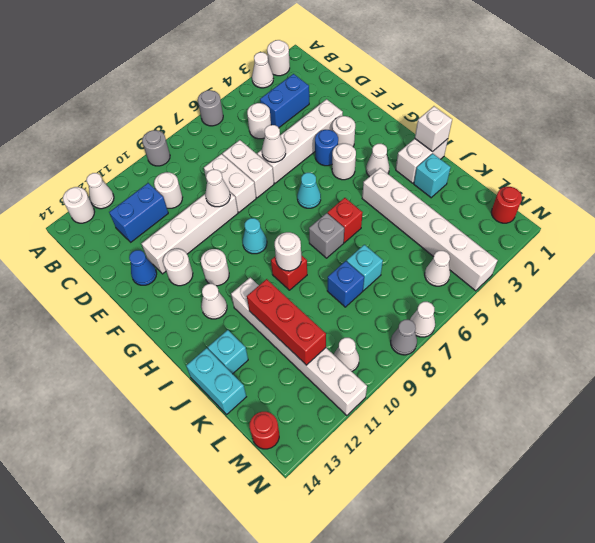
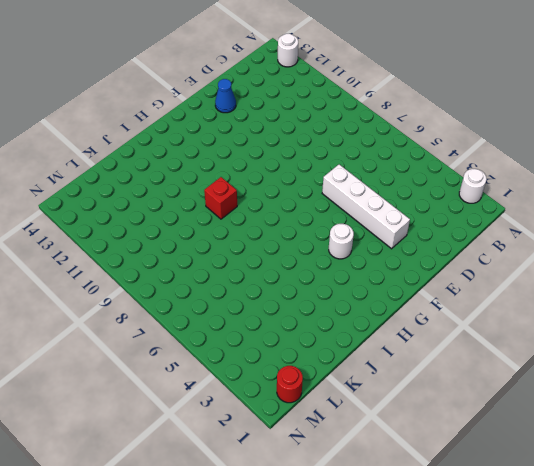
none -> white 1x1 cone [252,52,273,88]
none -> grey 1x1 round brick [198,90,223,126]
none -> grey 1x1 round brick [142,130,170,166]
none -> white 1x1 cone [86,173,114,209]

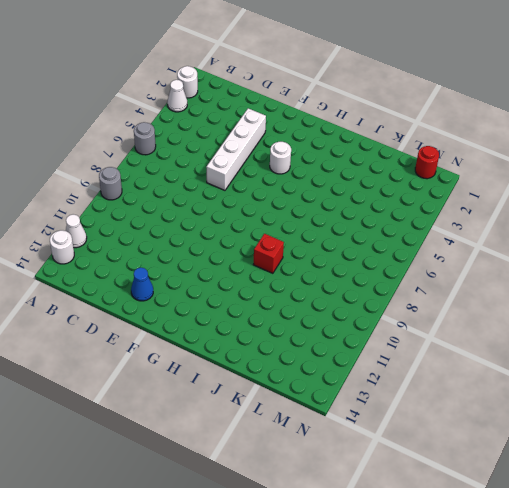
none -> blue 1x2 brick [260,74,309,128]
none -> white 1x1 round brick [247,103,271,139]
none -> white 1x1 round brick [154,172,183,208]
none -> blue 1x2 brick [109,183,168,242]

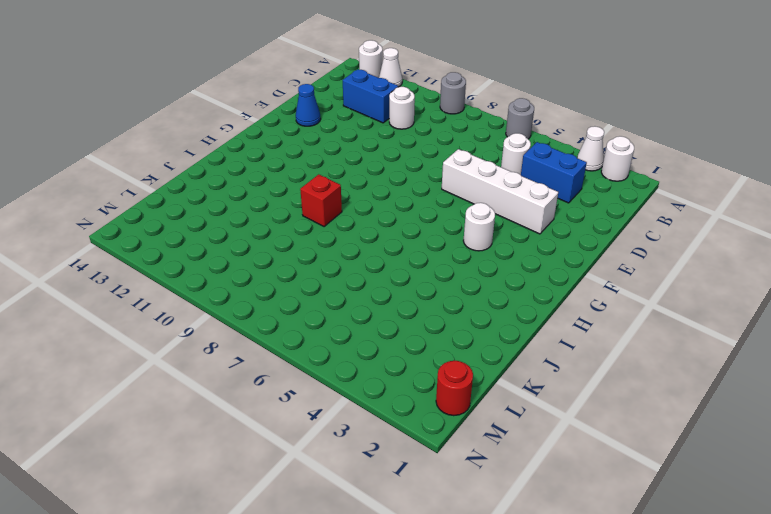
none -> white 1x2 brick [223,140,274,198]
none -> white 1x2 brick [204,154,256,212]
none -> white 1x4 brick [141,193,238,274]
none -> white 1x1 round brick [332,116,355,146]

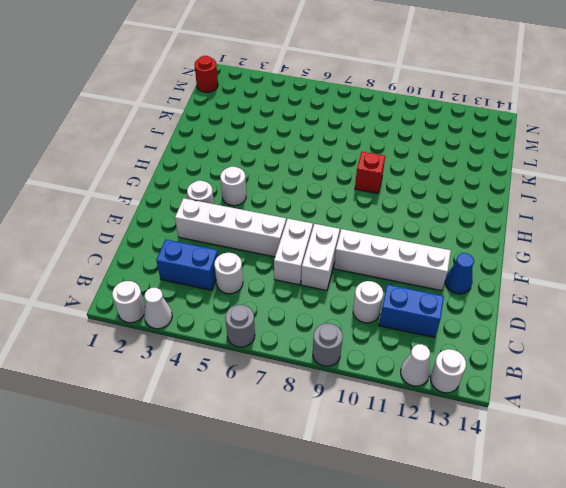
none -> blue 1x1 round brick [315,130,338,166]
none -> white 1x1 round brick [163,249,193,286]
none -> cyan 1x1 cone [297,173,321,208]
none -> cyan 1x1 cone [243,218,267,254]

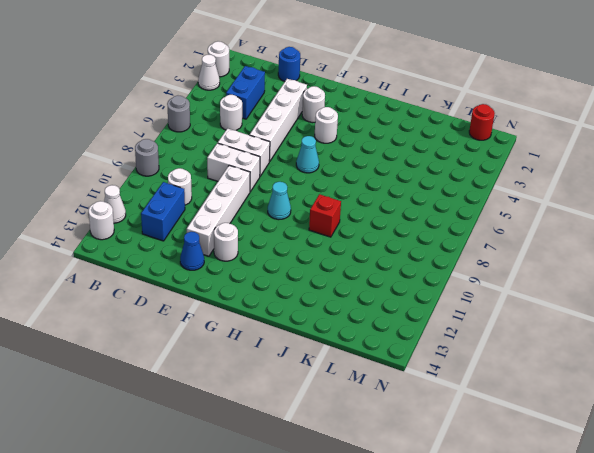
blue 1x1 round brick [278,47,300,82] -> blue 1x1 round brick moved to [315,130,338,166]
none -> white 1x1 round brick [201,249,229,286]
none -> white 1x1 cone [366,144,389,177]
none -> white 1x1 cone [201,284,227,319]
none -> white 1x2 brick [396,139,448,183]

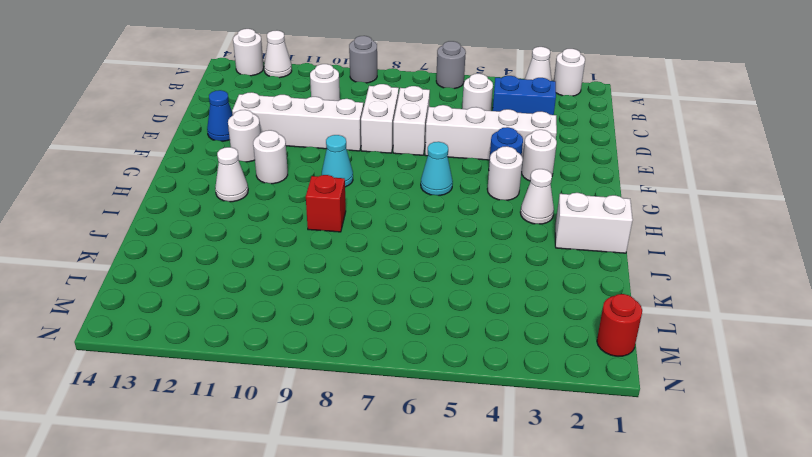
none -> blue 1x2 brick [109,183,168,242]
none -> white 1x6 brick [362,168,498,291]
none -> red 1x1 brick [328,198,363,243]
none -> grey 1x1 brick [309,213,344,258]

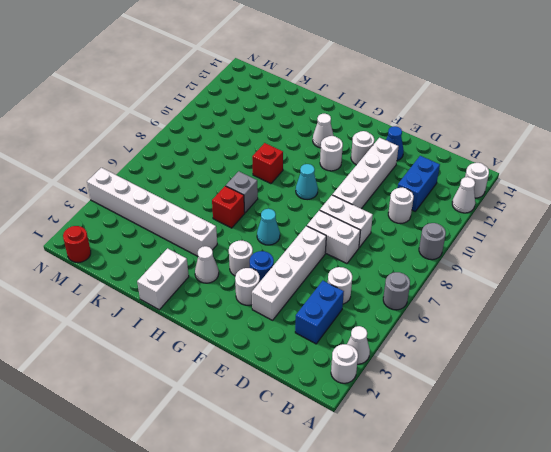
none -> white 1x6 brick [231,278,367,416]
none -> cyan 1x1 brick [414,153,451,198]
none -> cyan 1x1 brick [208,330,248,374]
none -> cyan 1x2 brick [186,348,246,415]

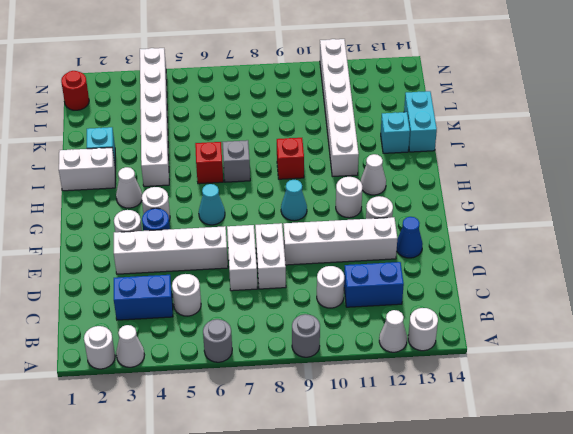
none -> cyan 1x1 brick [347,245,383,290]
none -> blue 1x1 brick [327,261,364,307]
none -> white 1x1 cone [425,251,450,286]
none -> white 1x1 cone [334,338,359,371]

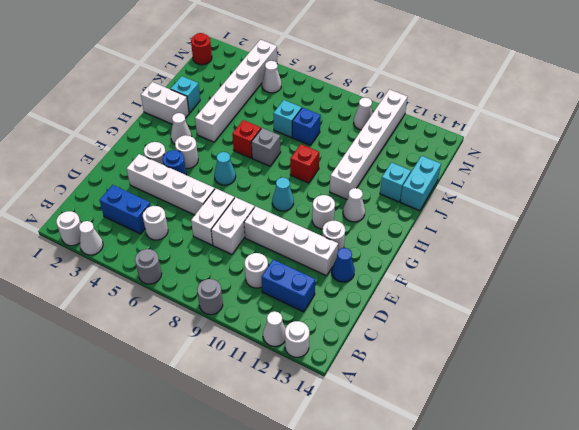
none -> red 1x1 round brick [250,412,279,449]
none -> white 1x1 cone [410,302,435,337]
none -> grey 1x1 cone [391,320,417,355]
none -> white 1x1 cone [262,125,286,162]

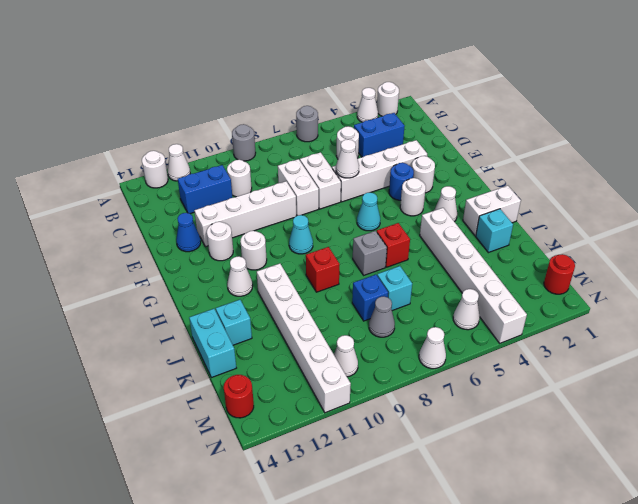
grey 1x1 cone [369,296,395,337] -> grey 1x1 cone moved to [391,320,417,355]
none -> white 1x1 cone [205,170,230,207]
none -> white 1x1 brick [415,106,452,151]
none -> white 1x1 round brick [275,232,301,271]
none -> red 1x3 brick [247,279,326,365]

